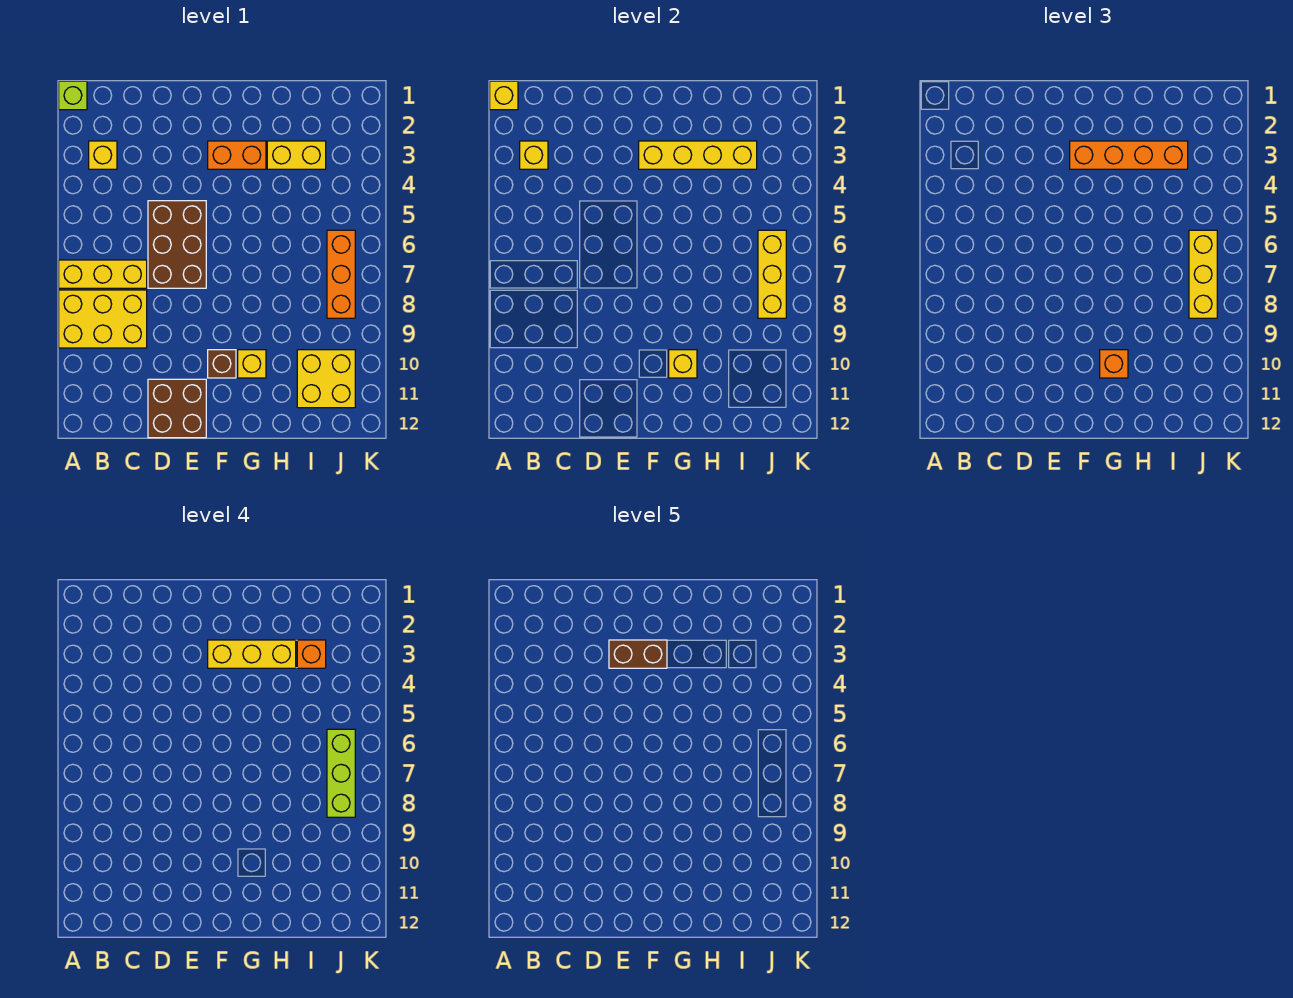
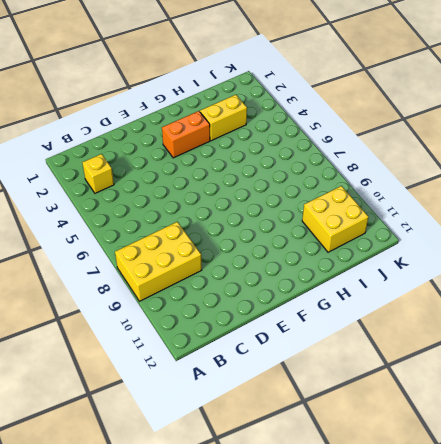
none -> lime 1x1 brick [59,81,87,110]
none -> yellow 1x3 brick [59,260,147,288]
none -> brown 2x3 brick [148,201,206,288]

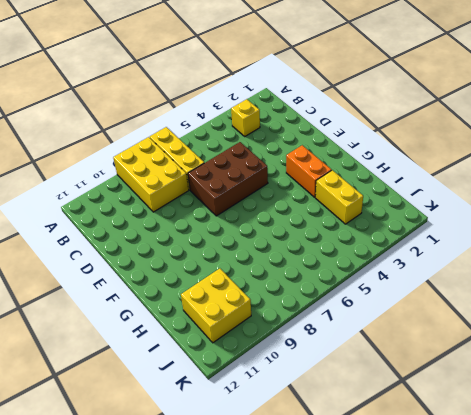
none -> lime 1x1 brick [59,81,87,110]
none -> brown 2x2 brick [148,379,206,438]
none -> brown 1x1 brick [208,350,236,378]

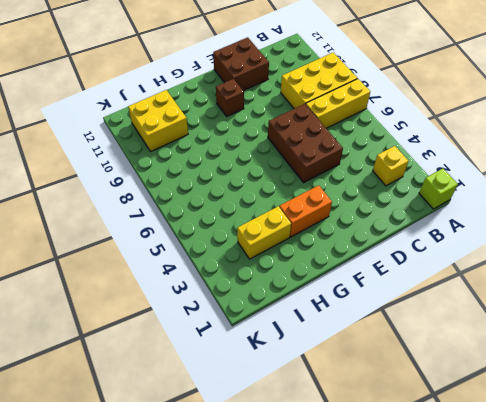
none -> yellow 1x1 brick [238,350,266,378]
none -> orange 1x3 brick [327,230,355,318]
none -> yellow 1x1 brick [490,81,518,110]

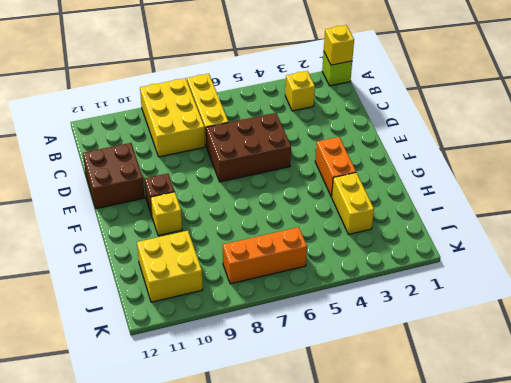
none -> yellow 1x1 brick [520,141,548,169]
none -> yellow 1x4 brick [639,141,757,169]
none -> yellow 1x1 brick [669,350,697,378]

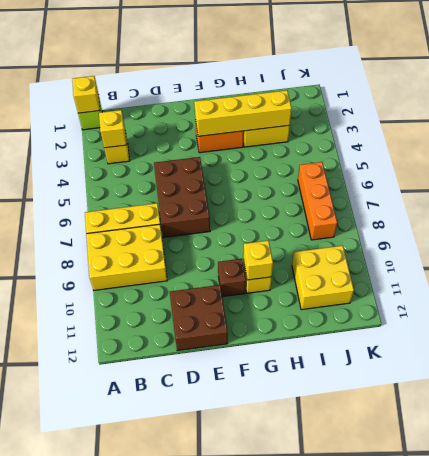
none -> yellow 1x3 brick [758,230,786,318]
none -> orange 1x4 brick [1070,141,1188,169]
none -> orange 1x1 brick [1100,350,1128,378]

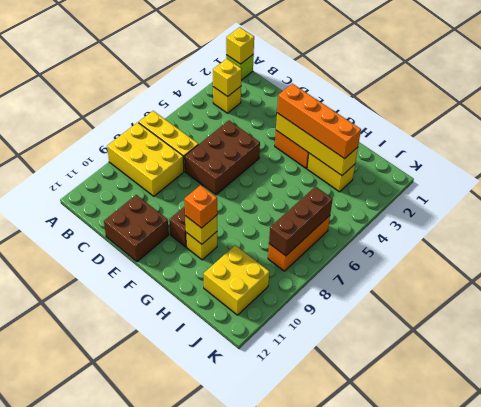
brown 1x3 brick [269,187,333,256] -> yellow 1x3 brick [758,230,786,318]
none -> yellow 1x3 brick [1189,230,1217,318]
none -> yellow 1x3 brick [208,640,296,668]
none -> orange 1x1 brick [297,640,326,668]

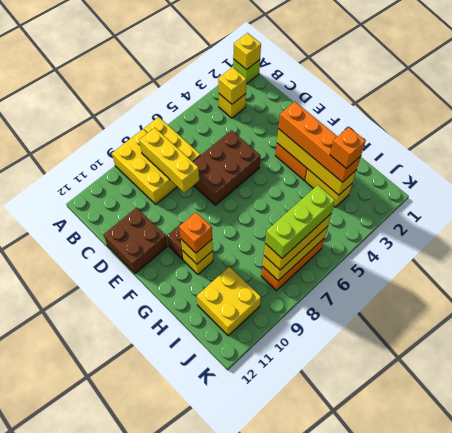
yellow 1x3 brick [139,128,199,193] -> yellow 1x3 brick moved to [208,640,296,668]
none -> brown 1x2 brick [609,640,667,668]

